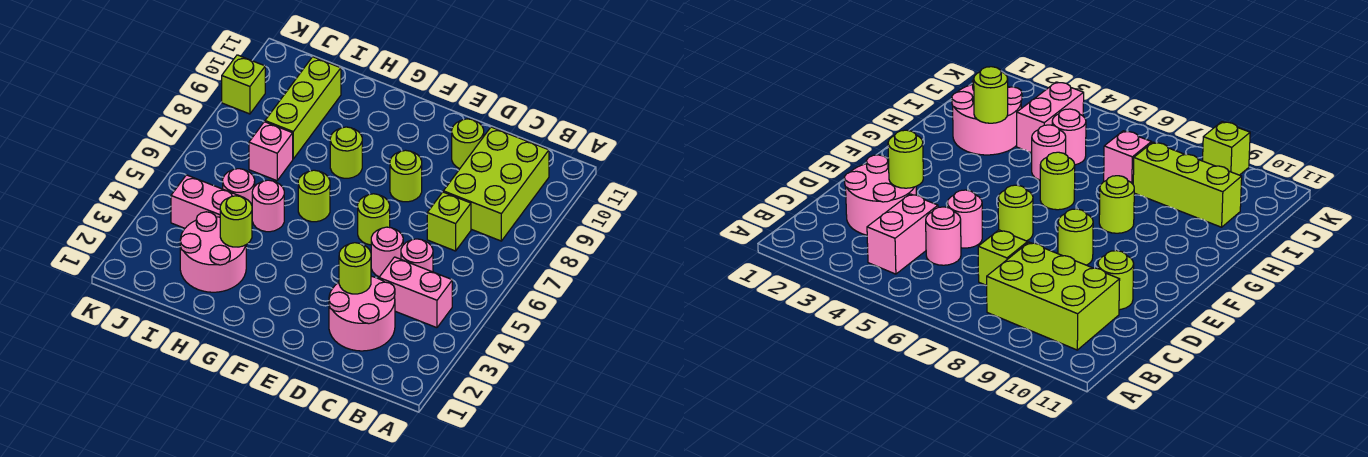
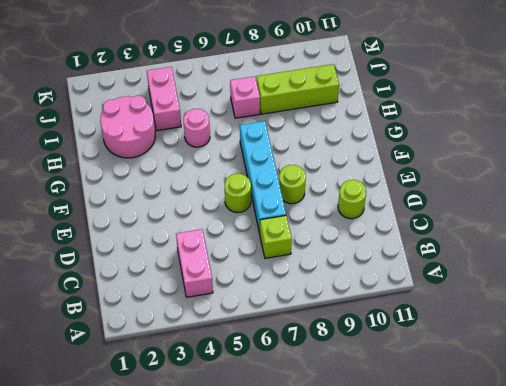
cyan 1x4 brick [240,121,286,233] -> none
none -> lime 2x3 brick [443,127,549,241]
none -> pink 2x2 round brick [329,276,395,351]
none -> pink 1x1 round brick [401,239,433,272]

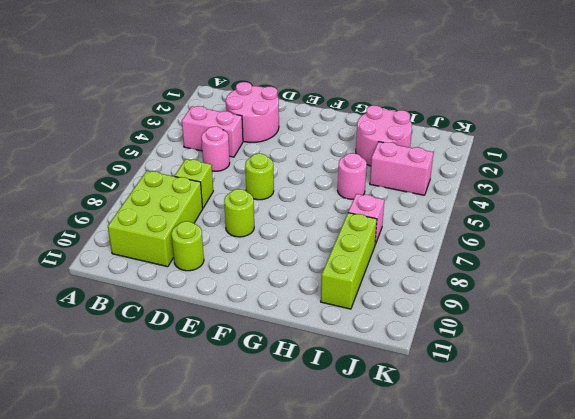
none -> pink 1x1 round brick [371,227,403,277]
none -> lime 1x1 round brick [298,170,330,222]
none -> lime 1x1 round brick [330,127,362,178]

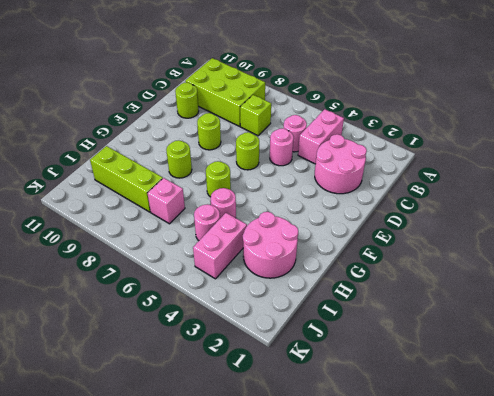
none -> lime 1x1 brick [222,55,265,114]
none -> lime 1x1 round brick [339,243,371,294]
none -> lime 1x1 round brick [220,196,252,247]

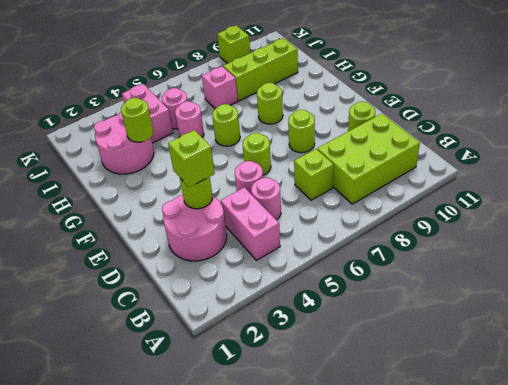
lime 1x1 brick [168,130,215,187] -> none

